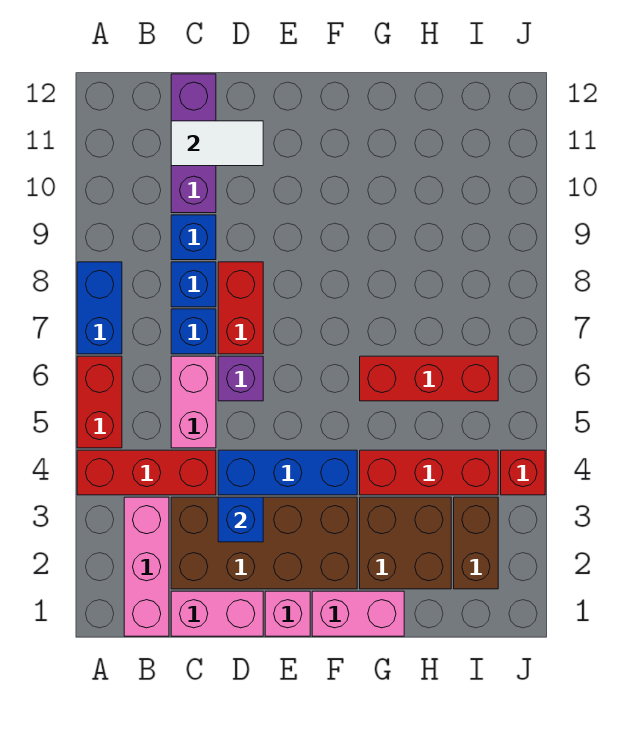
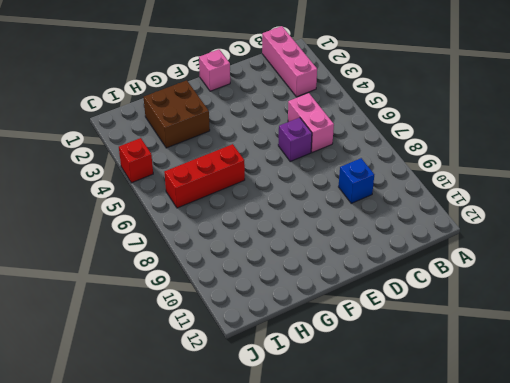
none -> red 1x3 brick [77,450,216,495]
none -> red 1x2 brick [77,356,122,448]
none -> blue 1x2 brick [77,262,122,354]

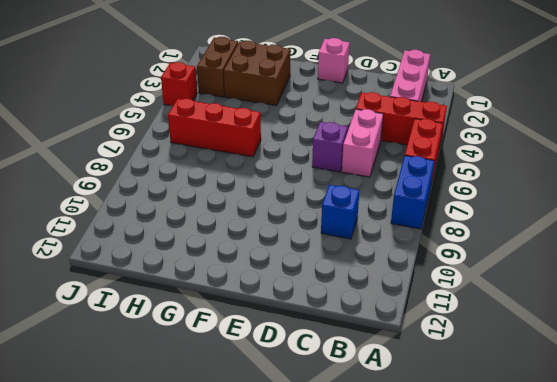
none -> pink 1x2 brick [171,591,263,636]
none -> brown 2x4 brick [171,497,357,589]
none -> blue 1x1 brick [171,309,216,354]

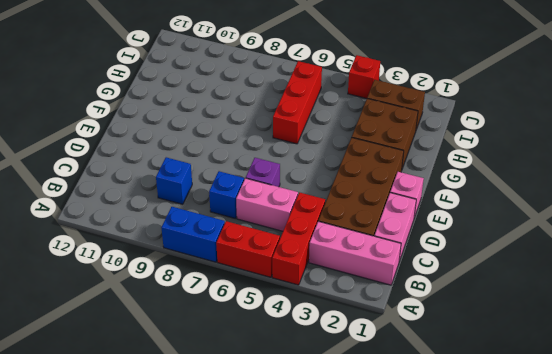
none -> blue 1x1 brick [171,262,216,307]
none -> purple 1x3 brick [171,74,216,213]
none -> blue 1x3 brick [218,450,357,495]

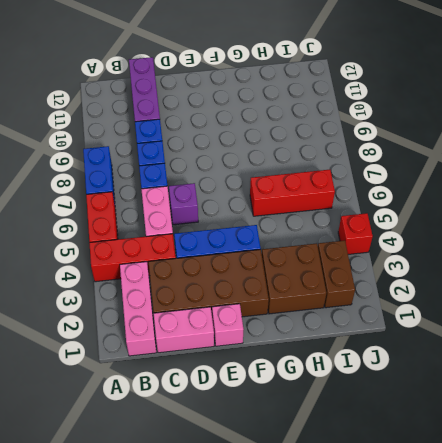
none -> red 1x2 brick [218,262,263,354]
none -> pink 1x2 brick [312,591,404,636]
none -> red 1x3 brick [360,450,498,495]

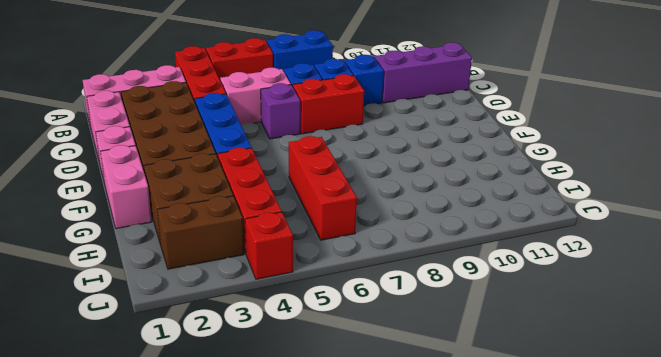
none -> white 1x2 tile [171,121,263,166]
none -> blue 1x1 brick [218,497,263,542]

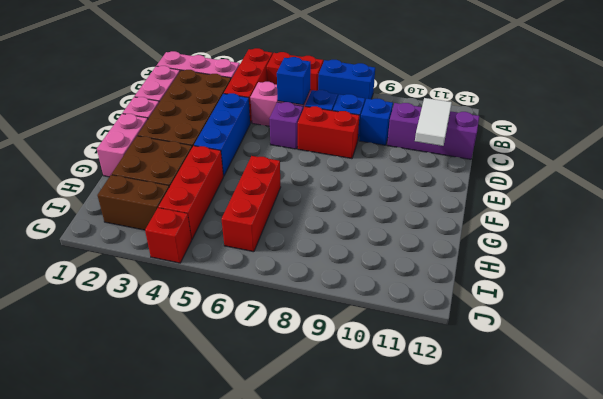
blue 1x1 brick [277,57,311,105] -> blue 1x1 brick moved to [218,497,263,542]

